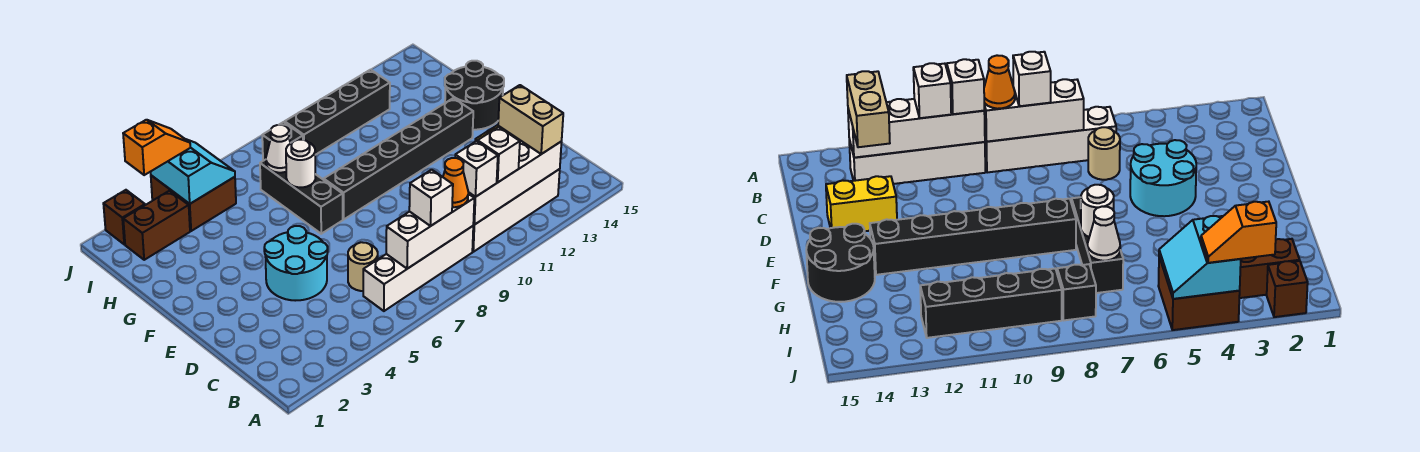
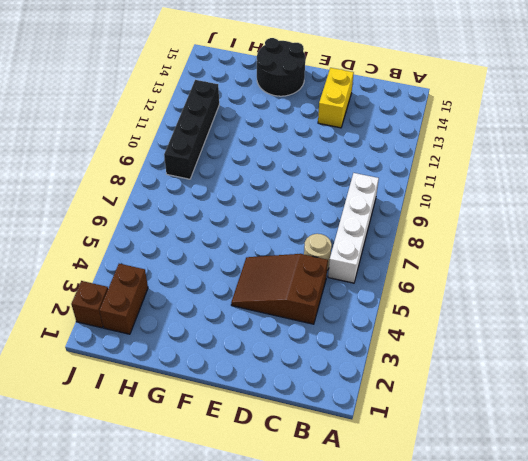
brown 2x3 slope [231,254,328,324] -> cyan 2x2 round brick [264,226,328,301]
none -> white 1x4 brick [472,169,560,252]
none -> black 1x3 brick [260,160,343,234]
none -> black 1x6 brick [324,98,473,219]

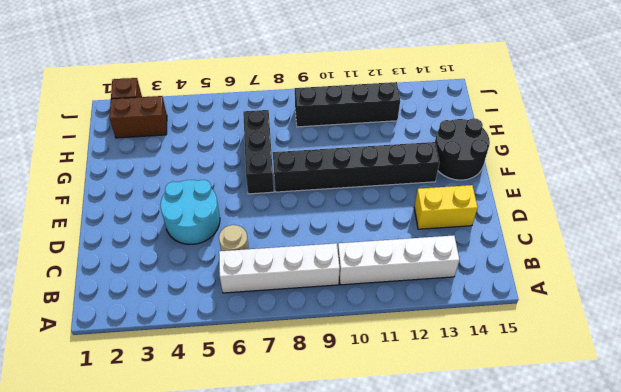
none -> brown 2x2 brick [151,175,236,231]
none -> black 1x1 brick [262,122,303,161]
none -> white 1x3 brick [386,194,474,269]

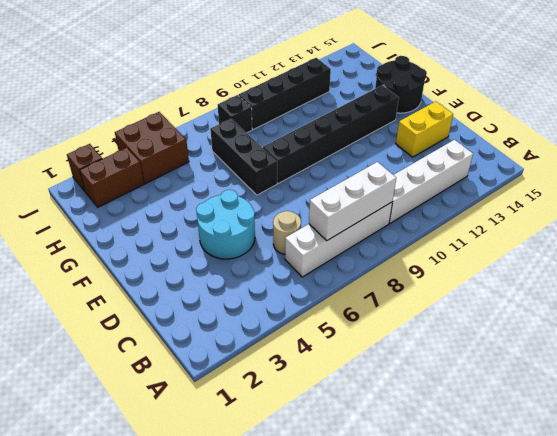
none -> white 1x4 brick [468,140,562,225]
none -> white 1x1 round brick [286,140,315,187]
none -> white 1x1 cone [266,125,290,173]

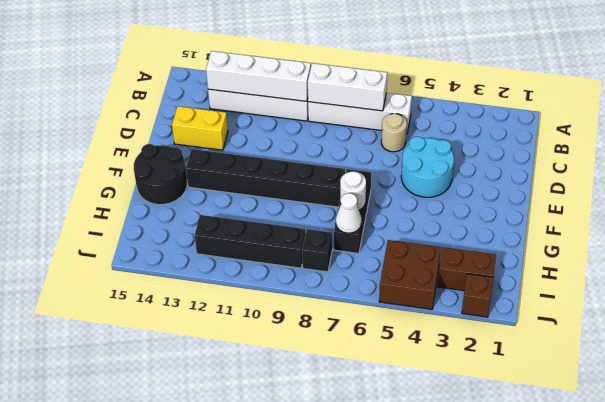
none -> cyan 2x2 slope [151,139,235,204]
none -> white 1x1 brick [409,170,453,226]
none -> orange 1x1 cone [443,158,468,207]

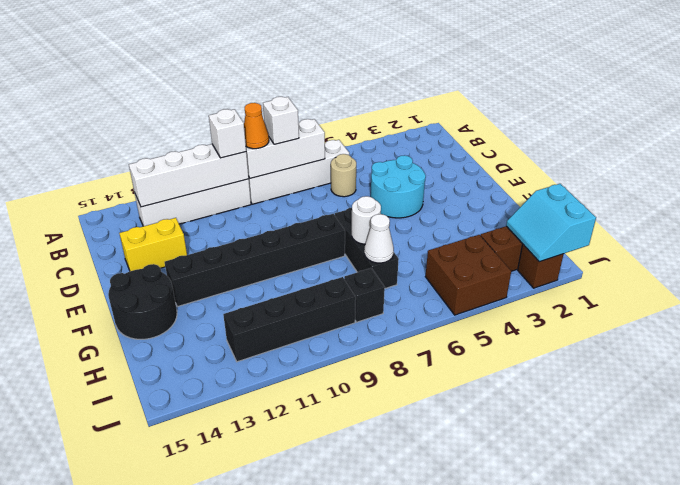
cyan 2x2 slope [506,184,596,262] -> cyan 2x2 slope moved to [151,139,235,204]
none -> white 1x1 brick [478,127,520,182]
none -> tan 1x2 brick [498,85,563,154]
none -> orange 1x2 slope [123,120,190,175]

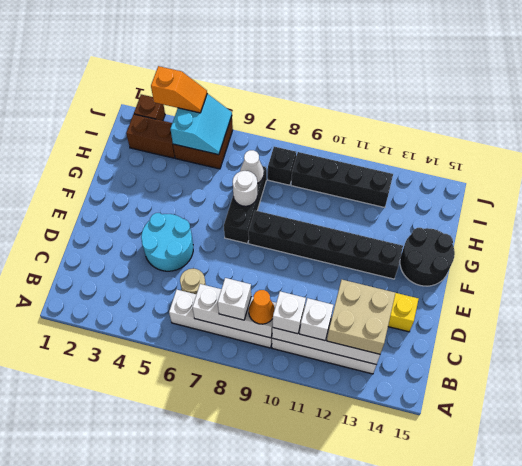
tan 2x2 brick [327,280,395,354] -> tan 1x2 brick [498,85,563,154]

